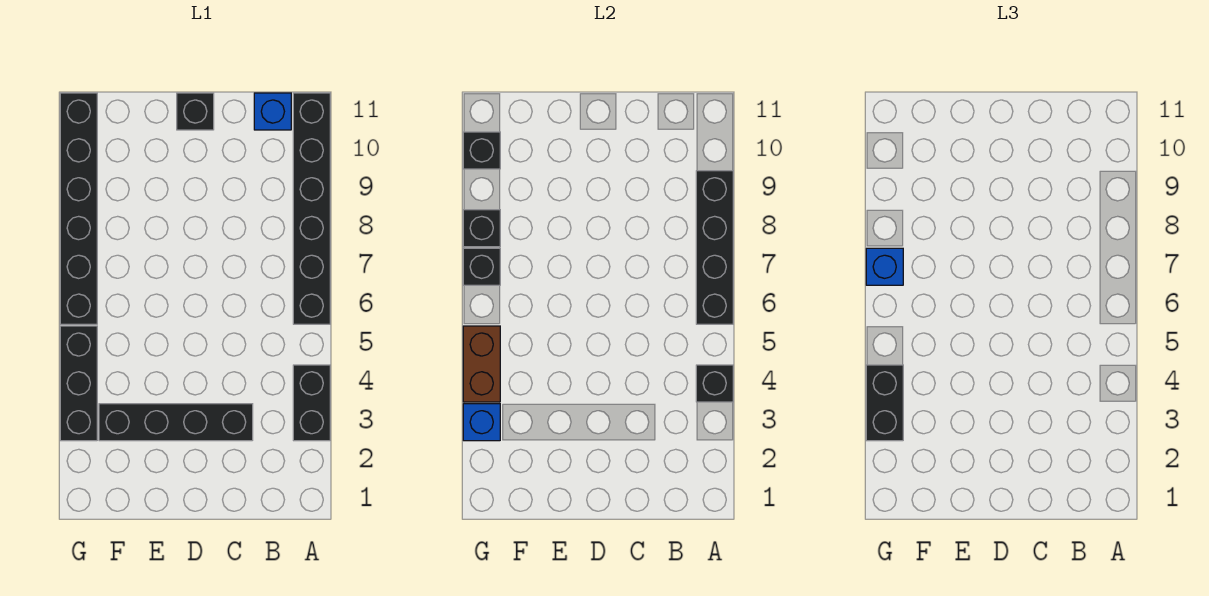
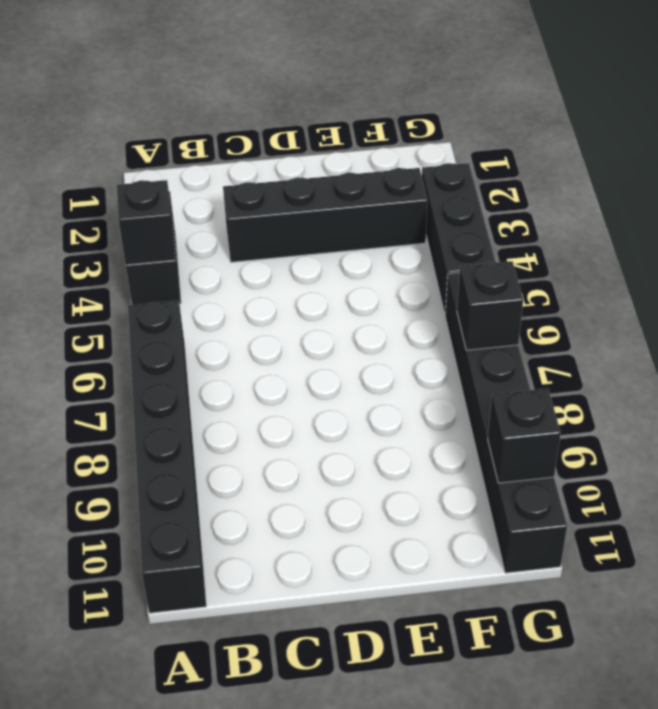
none -> blue 1x1 brick [254,93,291,130]
none -> black 1x1 brick [177,93,214,130]
none -> black 1x4 brick [696,171,733,324]

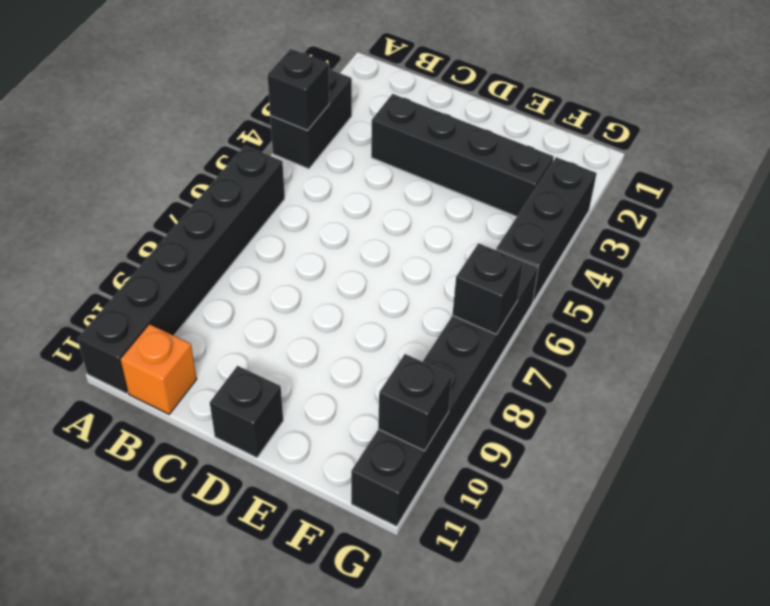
orange 1x1 brick [121,324,197,414] -> blue 1x1 brick [254,93,291,130]
none -> black 1x4 brick [696,171,733,324]
none -> blue 1x1 brick [463,404,500,441]
none -> brown 1x2 brick [463,326,500,402]

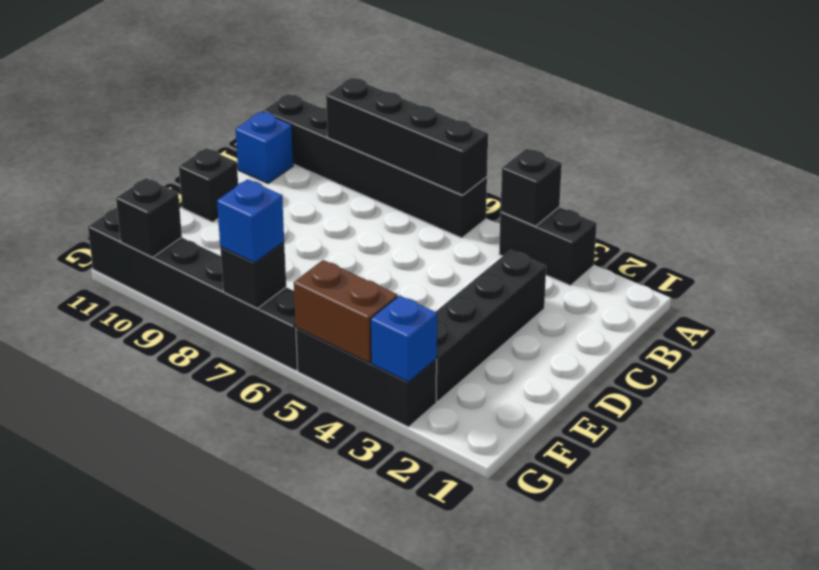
none -> black 1x1 brick [463,210,500,247]
none -> black 1x2 brick [866,365,903,441]

